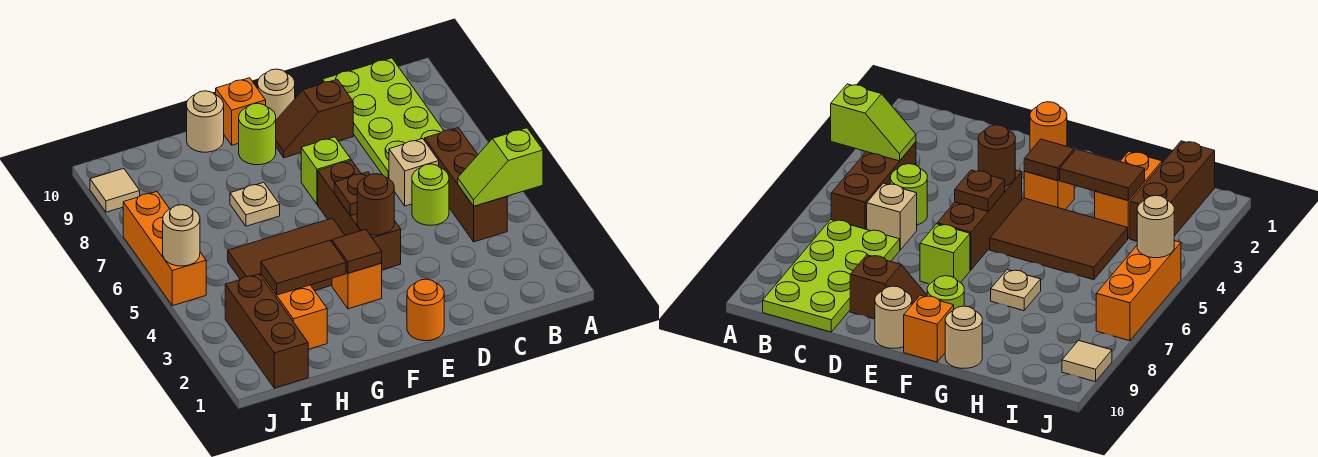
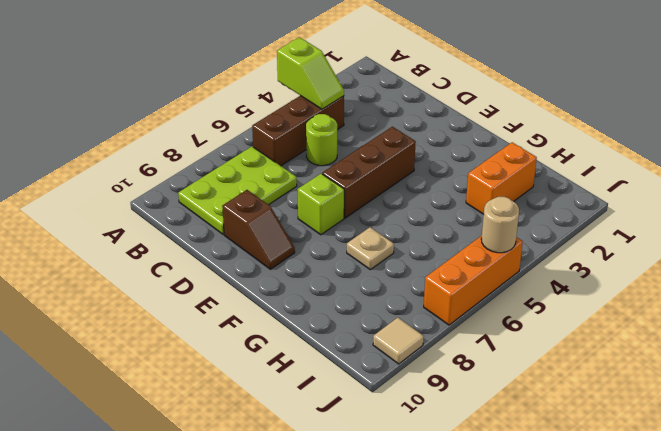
lime 2x3 plate [178,146,297,234] -> lime 2x4 plate [323,58,444,179]
none -> tan 1x1 brick [389,139,439,206]
none -> orange 1x1 round brick [407,279,444,341]
none -> tan 1x1 round brick [258,69,295,120]

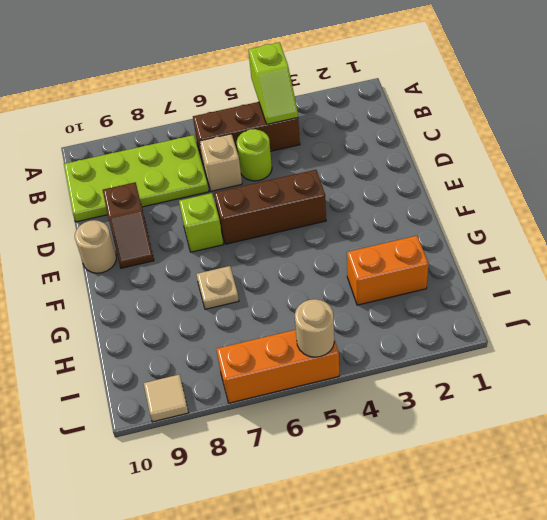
none -> orange 1x1 round brick [407,279,444,341]
none -> orange 1x1 brick [332,263,382,309]
none -> brown 2x3 tile [228,218,345,291]

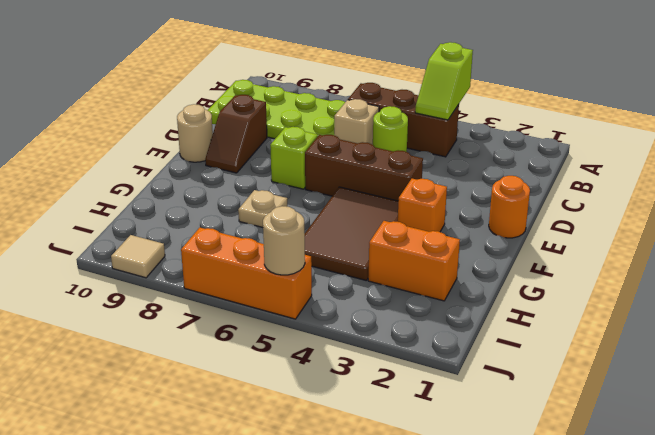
none -> lime 1x1 round brick [239,103,276,165]
none -> orange 1x1 brick [216,78,266,145]
none -> tan 1x1 round brick [187,91,224,152]

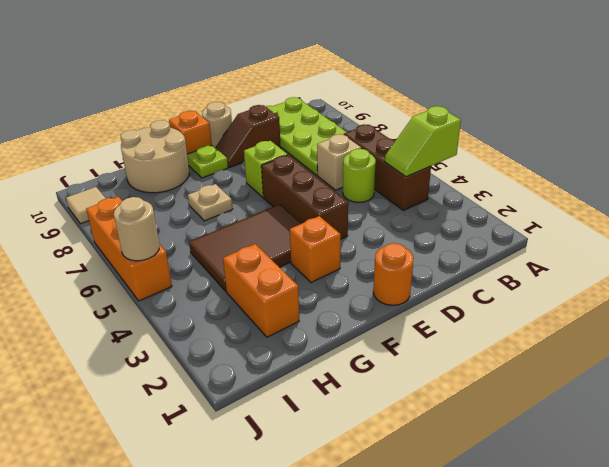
lime 1x1 plate [187,145,228,178] -> lime 1x1 round brick [239,103,276,165]
tan 2x2 round brick [120,120,189,193] -> tan 1x1 round brick [187,91,224,152]
none -> brown 1x3 brick [225,274,308,388]
none -> brown 1x1 round brick [357,174,394,235]
none -> brown 1x1 plate [334,172,370,216]

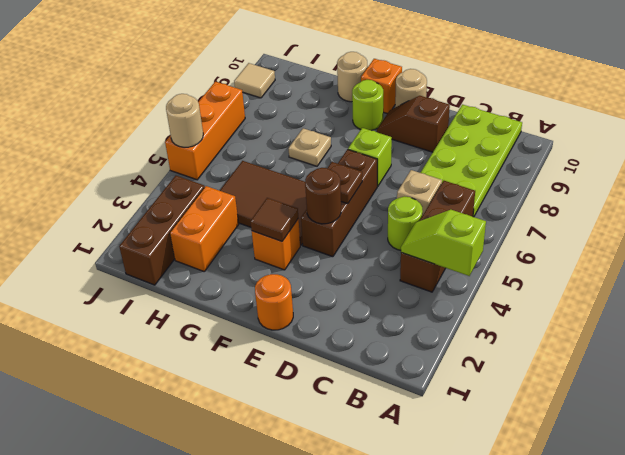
none -> brown 1x2 tile [261,240,346,295]

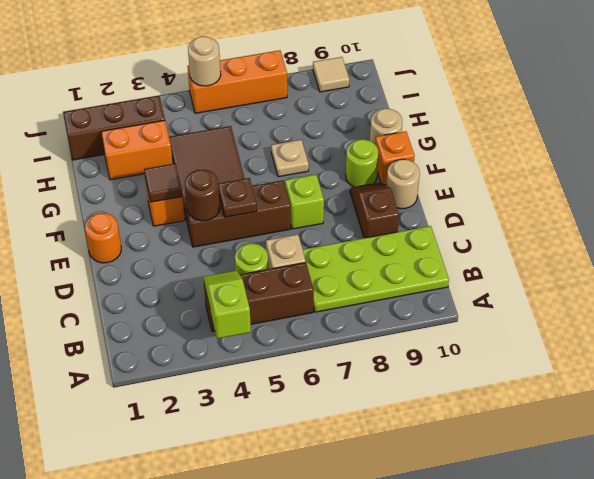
none -> brown 1x2 tile [261,240,346,295]

